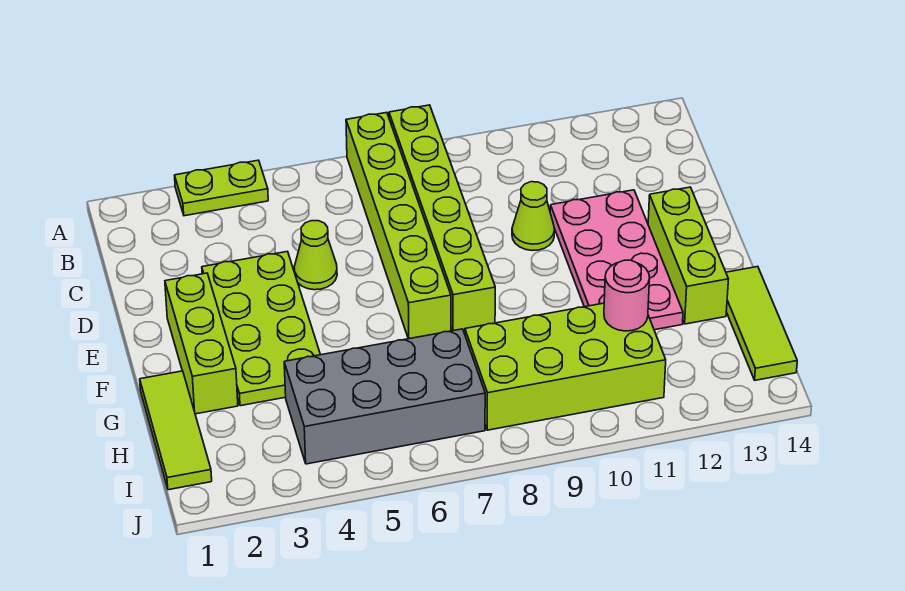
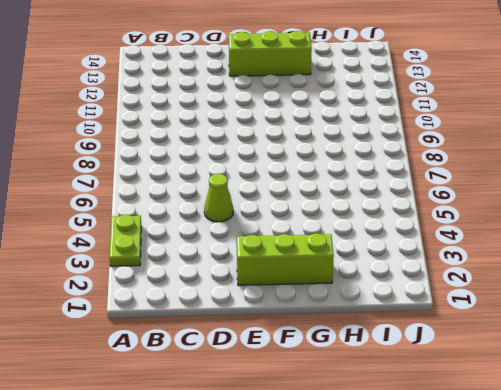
none -> lime 1x6 brick [346,112,451,339]
none -> lime 1x6 brick [389,105,495,331]
none -> lime 2x4 plate [202,251,320,406]

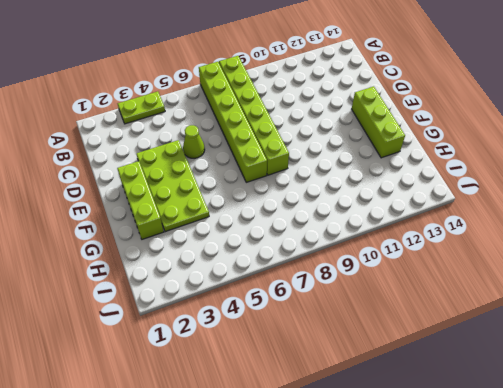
none -> lime 1x1 cone [512,182,555,250]
none -> pink 2x4 plate [550,190,683,330]
none -> lime 1x3 tile [140,371,212,490]

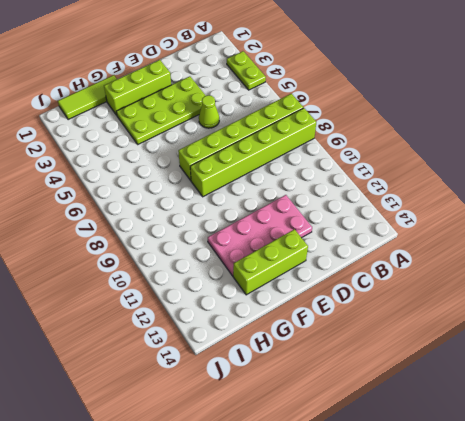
none -> lime 1x1 cone [512,182,555,250]
none -> lime 1x3 tile [726,267,797,380]
none -> grey 2x4 brick [284,329,485,464]

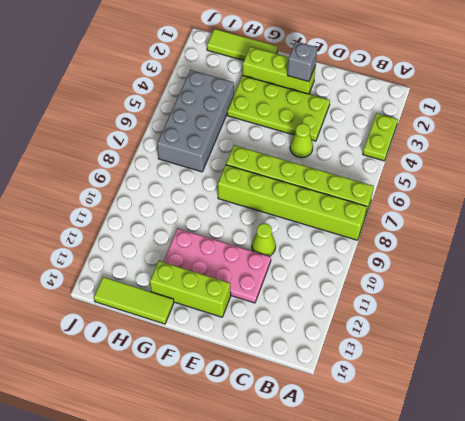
grey 1x1 brick [288,42,317,82] -> none
none -> lime 2x4 brick [465,303,666,430]
none -> pink 1x1 round brick [604,260,650,331]

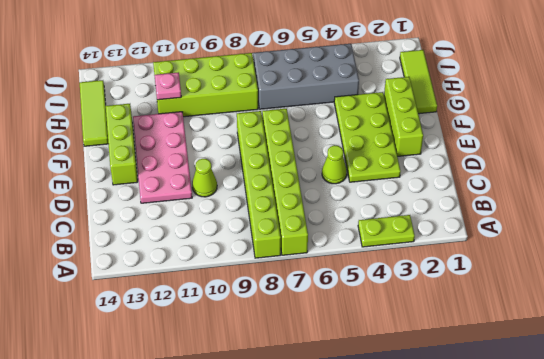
pink 1x1 plate [155,72,181,100] -> pink 1x1 round brick [604,260,650,331]

